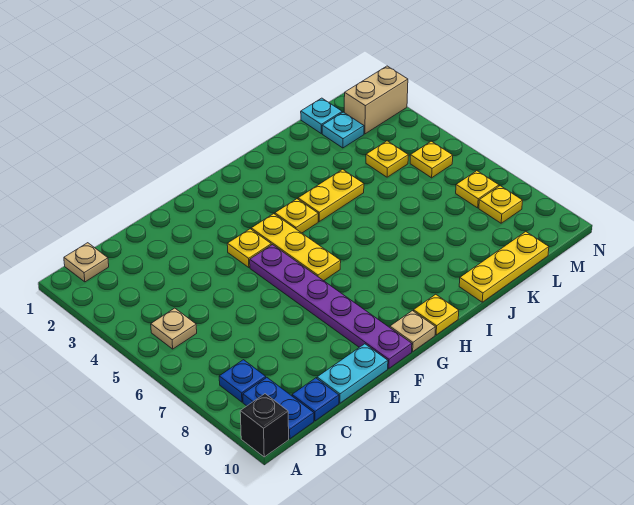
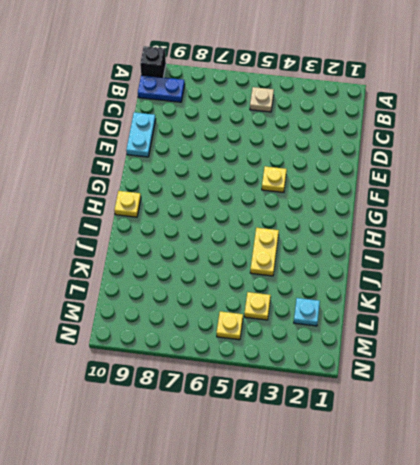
none -> tan 1x1 plate [64,243,109,282]
none -> blue 1x1 plate [219,360,266,402]
none -> blue 1x1 plate [292,378,339,421]

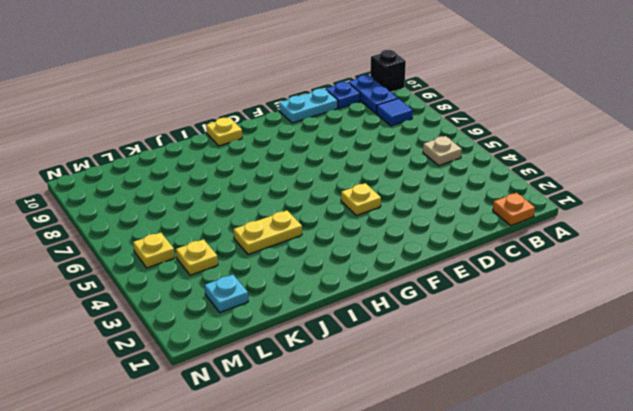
orange 1x1 plate [493,193,535,226] -> tan 1x1 plate [64,243,109,282]
blue 1x1 tile [377,98,413,126] -> blue 1x1 plate [219,360,266,402]
none -> purple 1x6 plate [250,245,412,369]
none -> yellow 1x3 plate [251,214,341,281]
none -> tan 1x1 plate [390,311,435,351]

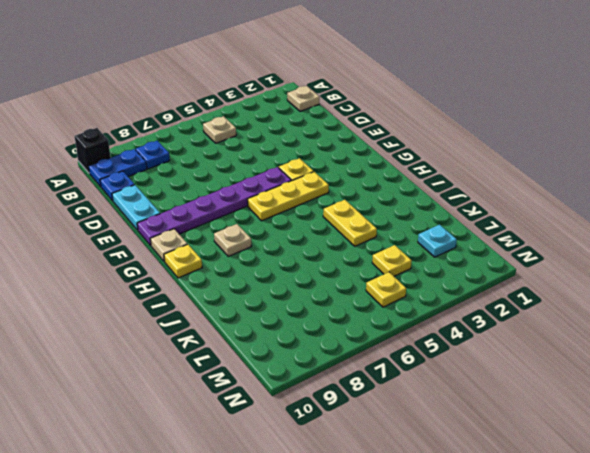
tan 1x1 plate [214,224,251,256] -> none
none -> yellow 1x1 plate [275,199,318,233]
none -> yellow 1x3 plate [459,232,549,302]
none -> cyan 1x1 plate [301,98,342,133]

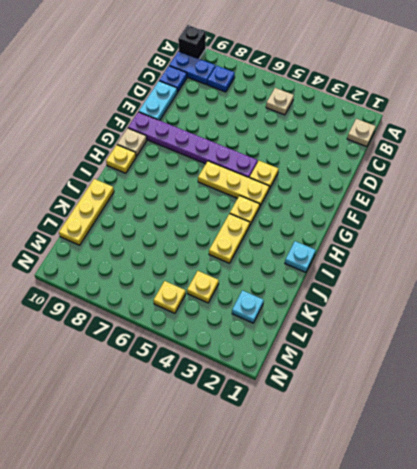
cyan 1x1 plate [285,241,316,272] -> cyan 1x1 plate moved to [301,98,342,133]
none -> tan 1x2 brick [344,66,408,134]
none -> yellow 1x1 plate [456,171,499,208]
none -> yellow 1x1 plate [479,186,523,223]

